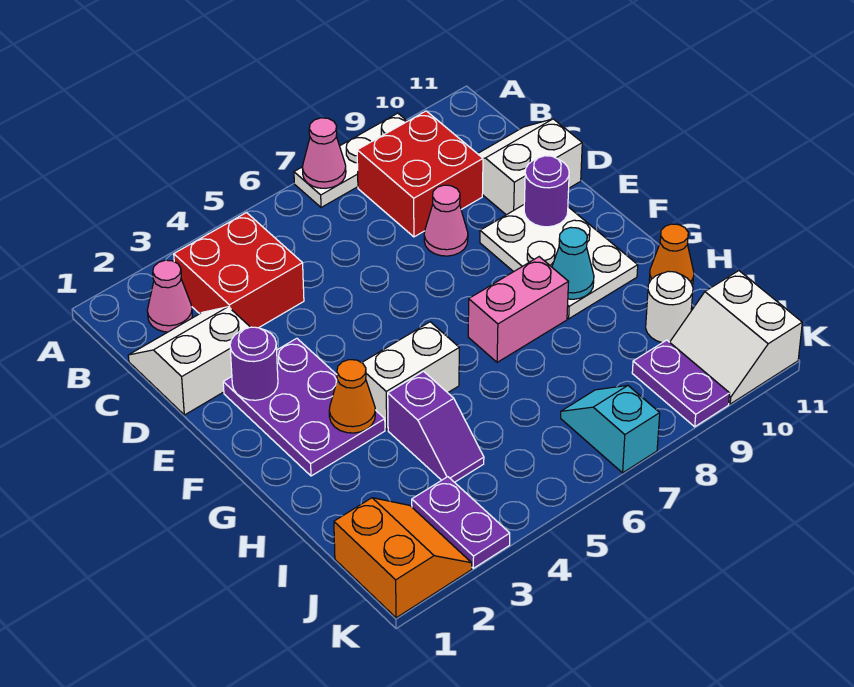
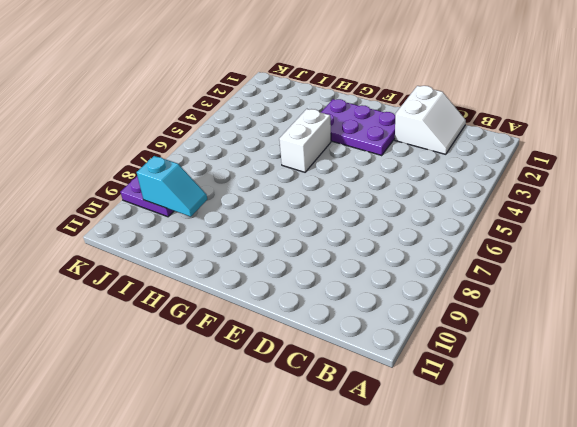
cyan 1x2 slope [137,156,207,217] -> cyan 1x2 slope moved to [561,385,660,473]
none -> white 1x3 plate [294,113,407,207]
none -> pink 1x1 cone [147,260,192,332]
none -> red 2x2 brick [174,212,304,328]

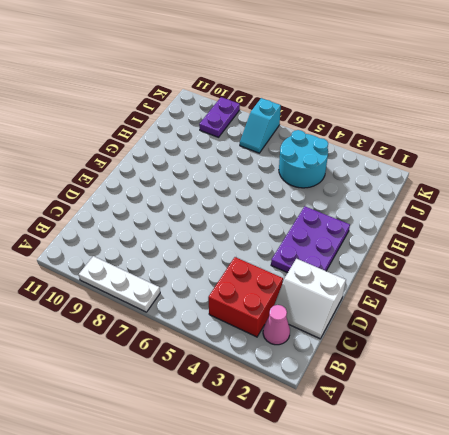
cyan 2x2 round brick [279,130,328,188] -> purple 1x2 slope [388,371,484,482]
none -> red 2x2 brick [357,111,483,237]
none -> white 2x2 slope [478,119,582,215]
none -> pink 1x1 cone [424,185,468,256]

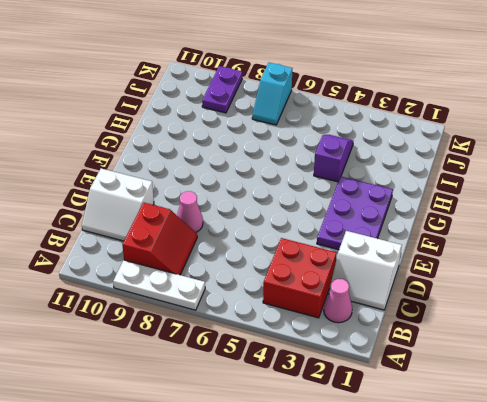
red 2x2 slope [122,203,197,275] -> red 2x2 brick [357,111,483,237]
none -> white 2x3 plate [480,205,638,319]
none -> white 1x2 brick [362,322,459,430]
none -> pink 1x2 brick [468,257,568,362]

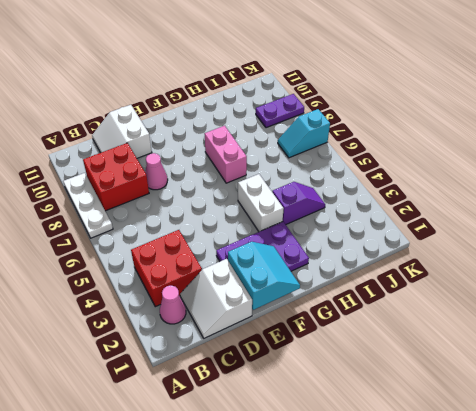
cyan 2x2 slope [228,242,300,310] -> purple 1x1 round brick [230,327,278,400]
none -> white 2x3 plate [480,205,638,319]
none -> orange 1x1 cone [649,224,694,284]
none -> white 1x1 round brick [646,271,693,343]

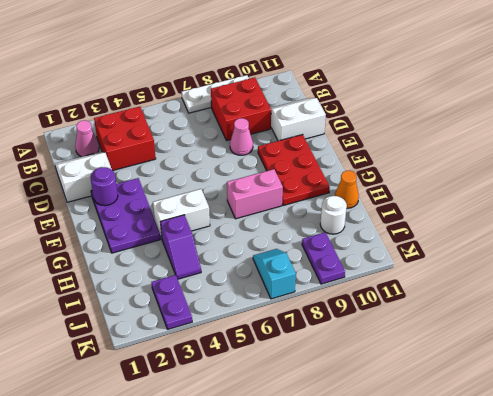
red 2x3 plate [258,135,330,205] -> white 2x3 plate [480,205,638,319]
none -> orange 2x2 slope [334,498,472,618]
none -> white 2x2 slope [670,271,802,404]
none -> pink 1x1 cone [302,118,346,188]

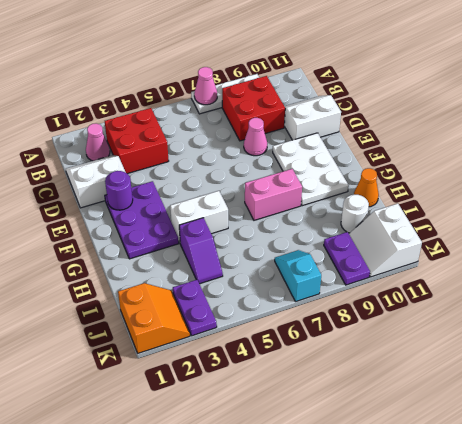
none -> purple 1x1 round brick [524,156,569,227]
none -> orange 1x1 cone [329,360,375,433]
none -> cyan 1x1 cone [552,228,594,299]

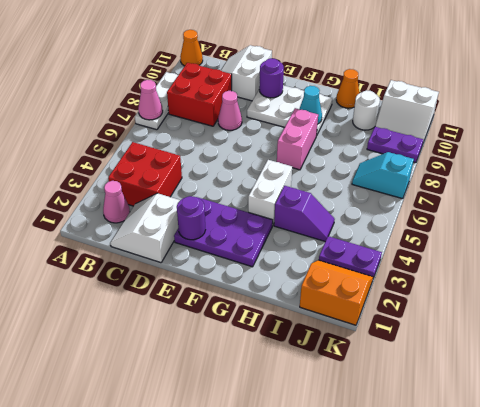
orange 1x1 cone [180,30,203,66] -> orange 1x1 cone moved to [329,360,375,433]

